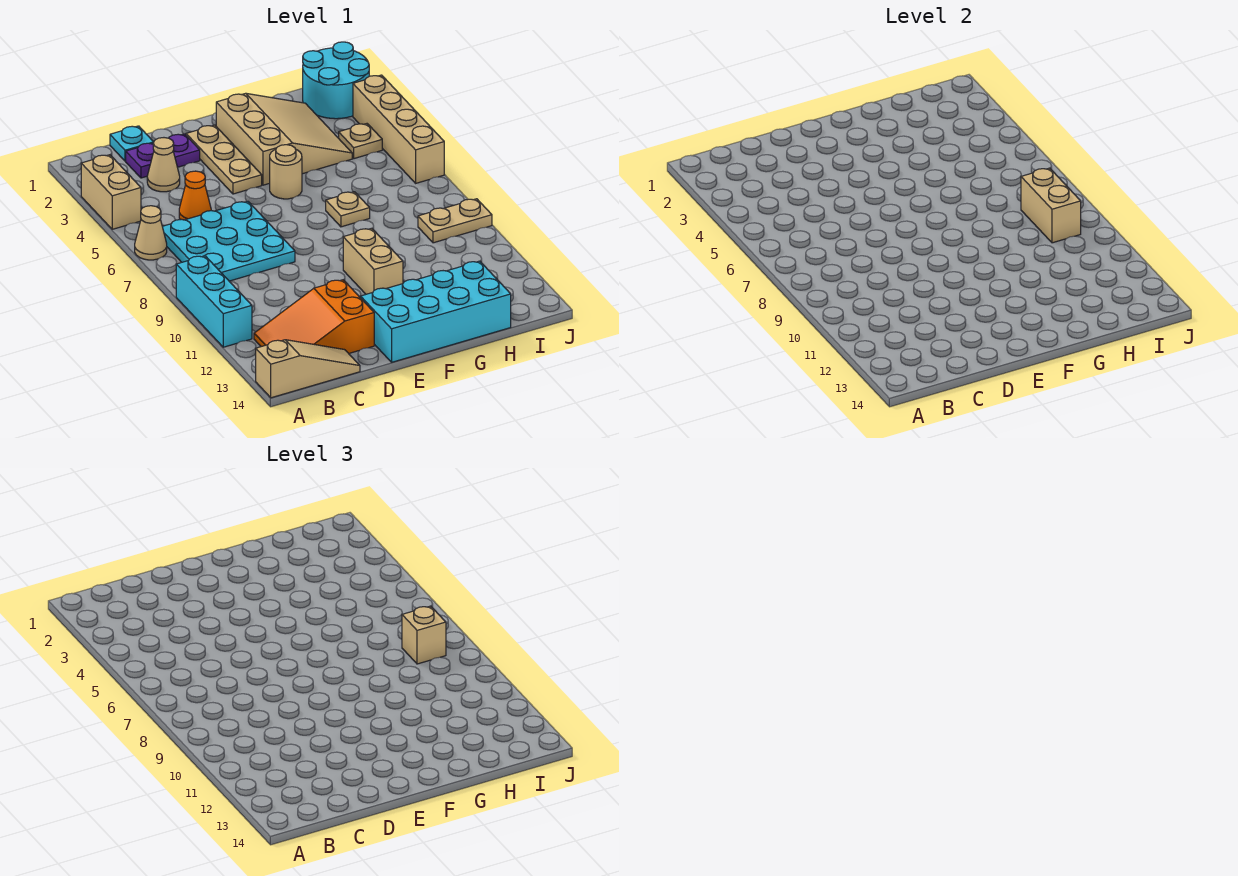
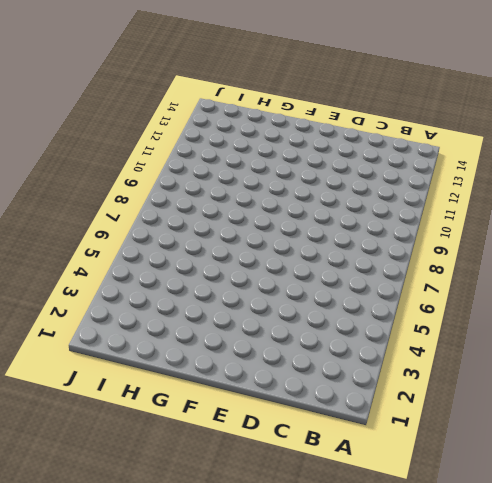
none -> tan 1x2 brick [81,155,141,229]
none -> tan 1x1 cone [135,206,167,260]
none -> cyan 1x3 brick [176,256,252,347]

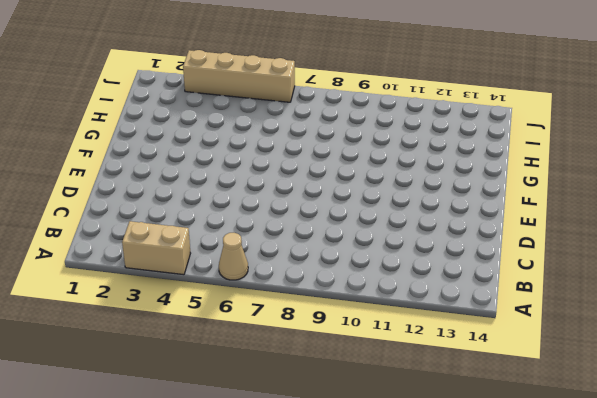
none -> cyan 1x3 brick [176,256,252,347]
none -> tan 1x3 slope [256,340,360,398]
none -> cyan 3x3 plate [162,201,295,281]

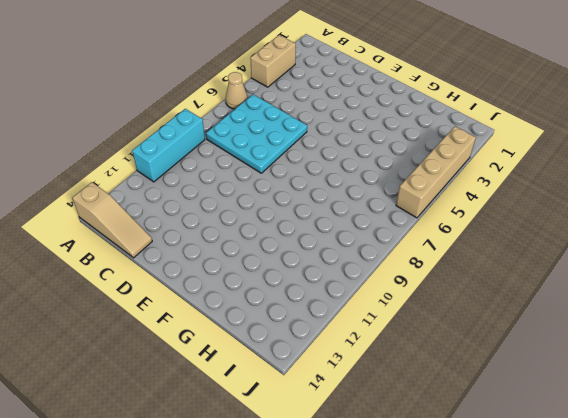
none -> orange 2x3 slope [254,280,374,353]
none -> cyan 1x1 plate [110,126,154,161]
none -> purple 1x2 plate [126,134,200,178]

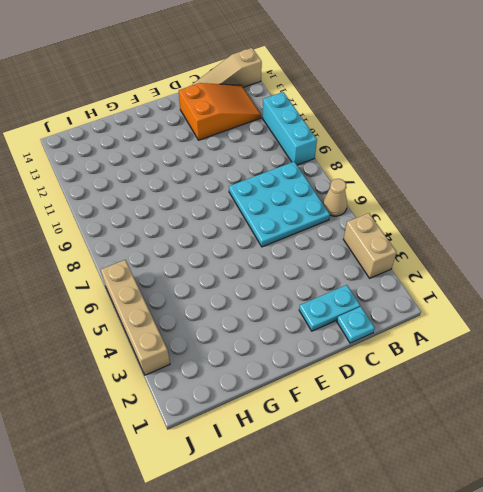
cyan 1x2 plate [299,285,360,331] -> purple 1x2 plate [126,134,200,178]
none -> tan 1x1 cone [147,138,180,192]
none -> orange 1x1 cone [179,171,211,220]
none -> tan 1x3 plate [186,125,262,194]

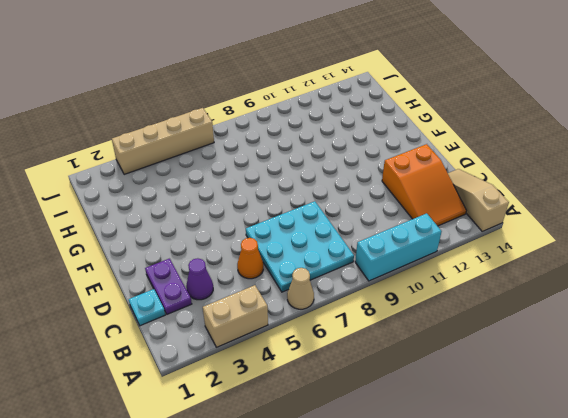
purple 1x1 cone [186,258,213,300] -> tan 1x1 cone [147,138,180,192]
none -> tan 1x3 plate [186,125,262,194]
none -> cyan 2x4 brick [361,261,511,362]
none -> tan 3x3 slope [216,93,352,185]

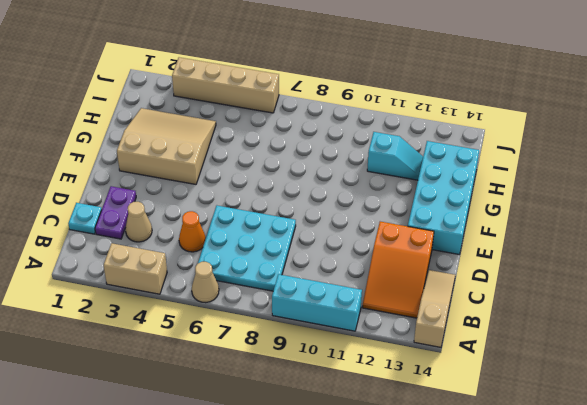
cyan 1x2 slope [367,132,423,180] -> none
none -> tan 1x3 plate [186,125,262,194]
none -> tan 1x1 round brick [270,145,302,199]
none -> tan 1x2 brick [343,228,403,294]

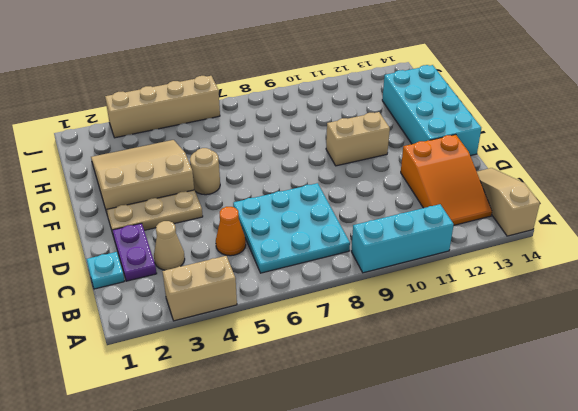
none -> tan 1x1 cone [135,206,167,260]
none -> tan 1x1 plate [326,192,370,227]
none -> cyan 2x2 round brick [303,42,369,119]

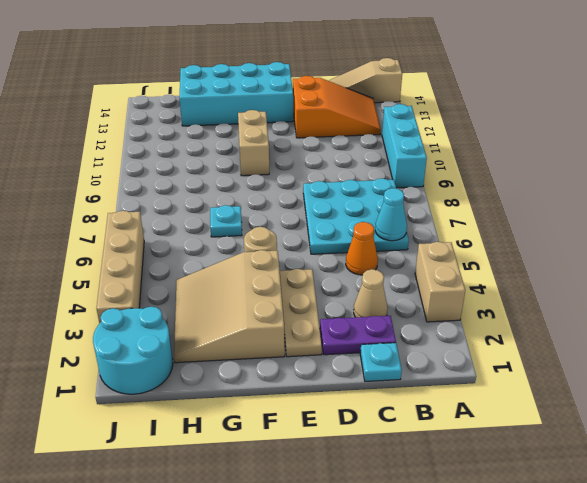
cyan 1x1 cone [375,188,407,241] -> none
cyan 1x1 plate [210,205,242,237] -> tan 1x1 plate [326,192,370,227]
none -> tan 1x1 cone [135,206,167,260]
none -> tan 1x1 plate [339,124,382,159]
none -> tan 1x2 plate [418,199,492,243]

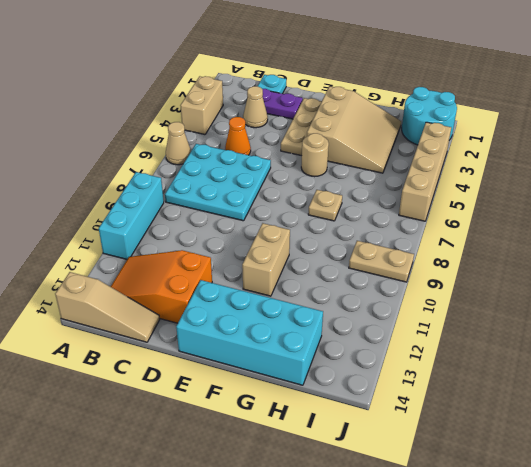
none -> tan 1x1 plate [339,124,382,159]
none -> tan 1x2 brick [1021,168,1081,243]
none -> tan 1x1 brick [402,606,446,664]

